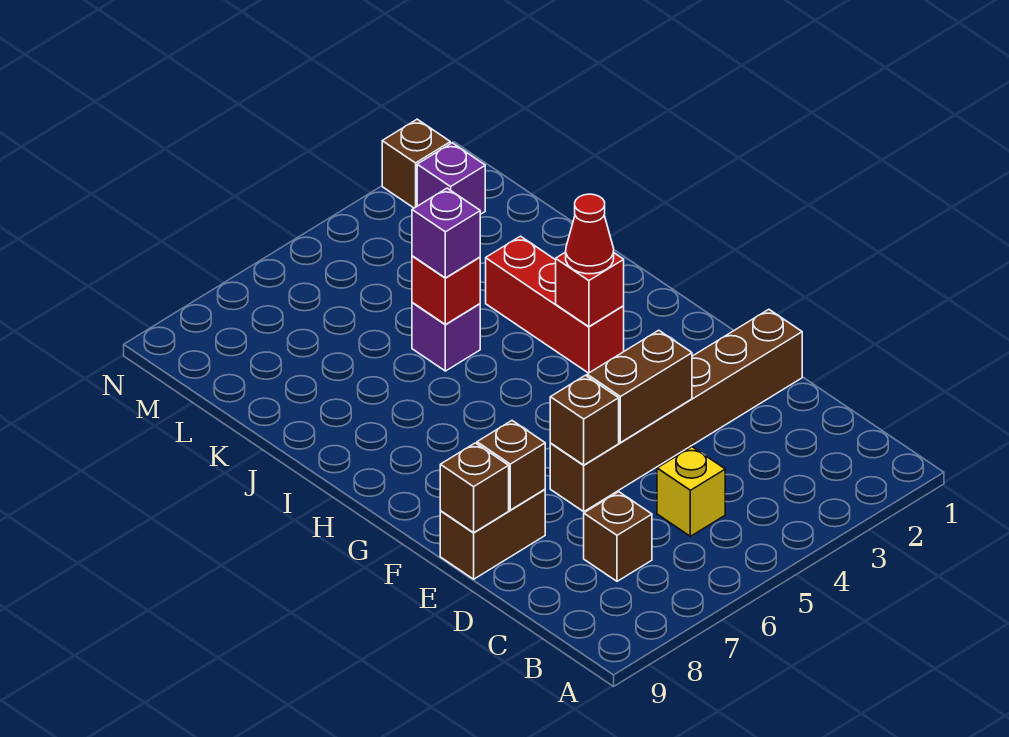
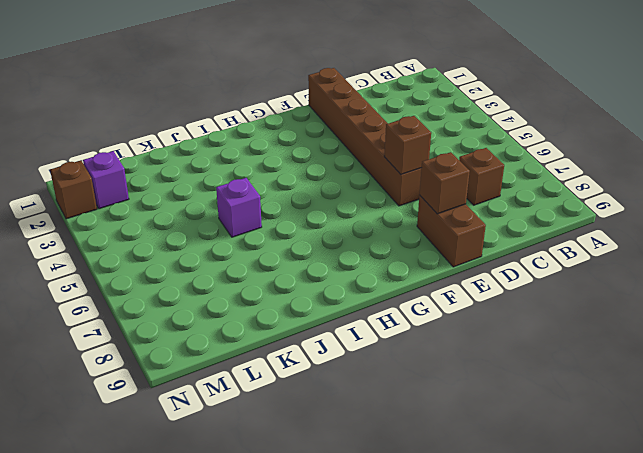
none -> yellow 1x1 brick [657,447,725,536]
none -> red 1x3 brick [486,236,624,373]
none -> brown 1x2 brick [587,330,692,443]

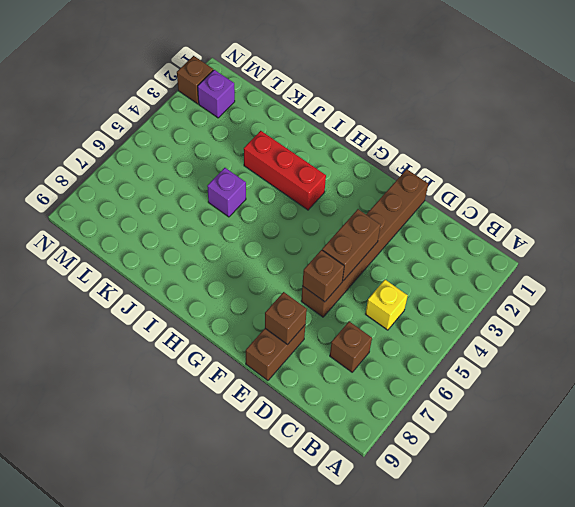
none -> brown 1x1 brick [440,443,509,533]
none -> red 1x1 brick [556,252,624,327]
none -> red 1x1 brick [412,256,480,324]

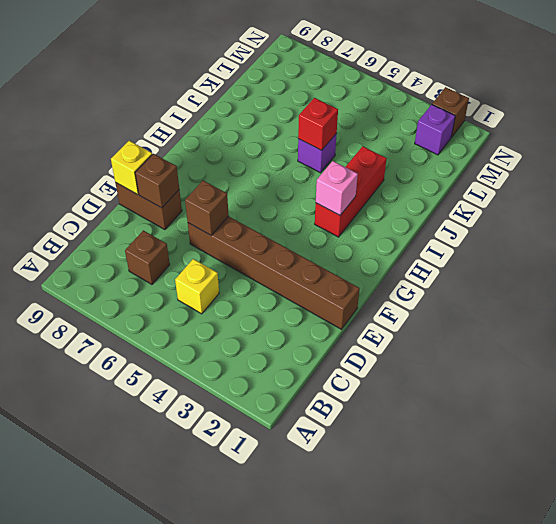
yellow 1x1 brick [111,141,152,194] -> brown 1x1 brick [440,443,509,533]
pink 1x1 brick [316,161,358,215] -> red 1x1 brick [556,252,624,327]
none -> brown 1x2 brick [587,330,692,443]
none -> red 1x1 cone [566,194,614,274]
none -> purple 1x1 brick [412,188,480,278]

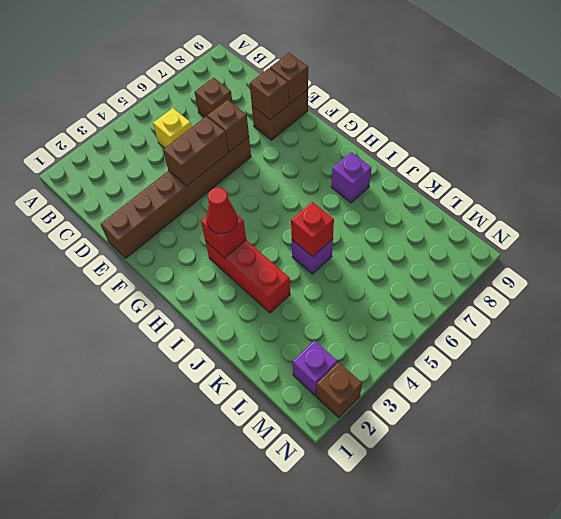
purple 1x1 brick [331,152,372,203] -> purple 1x1 brick moved to [412,188,480,278]

